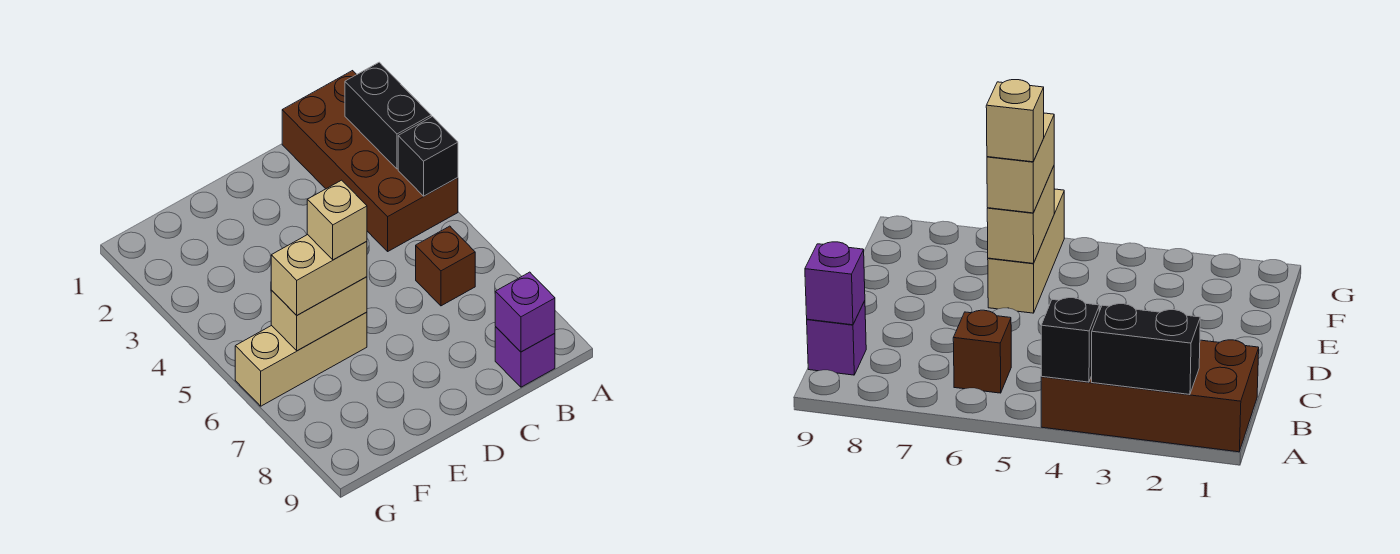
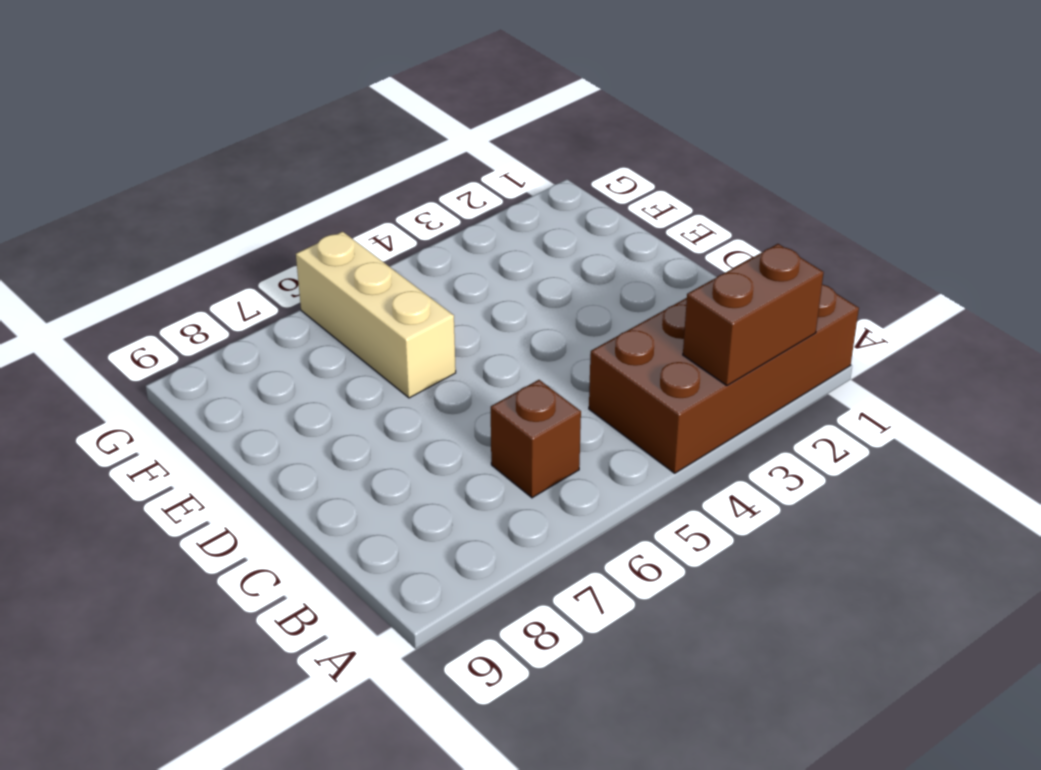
brown 1x2 brick [683,244,824,386] -> black 1x2 brick [345,62,431,169]
none -> purple 1x1 brick [495,327,555,387]
none -> black 1x1 brick [398,117,458,196]

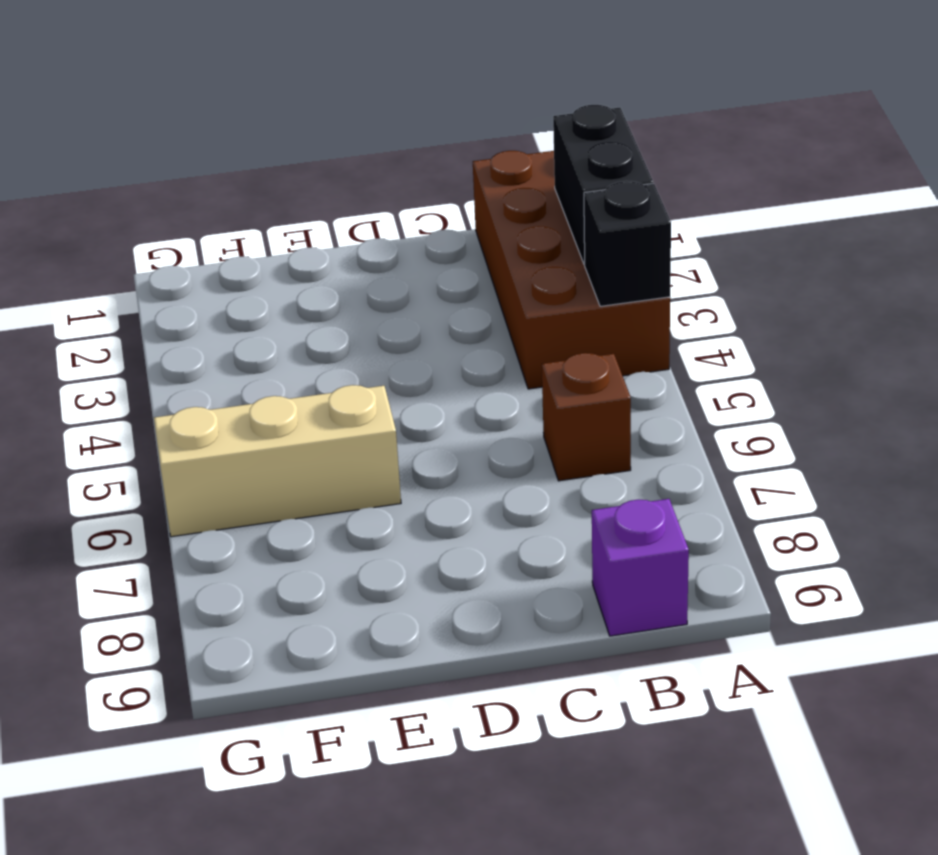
none -> purple 1x1 brick [495,272,555,352]
none -> tan 1x2 brick [271,277,367,351]

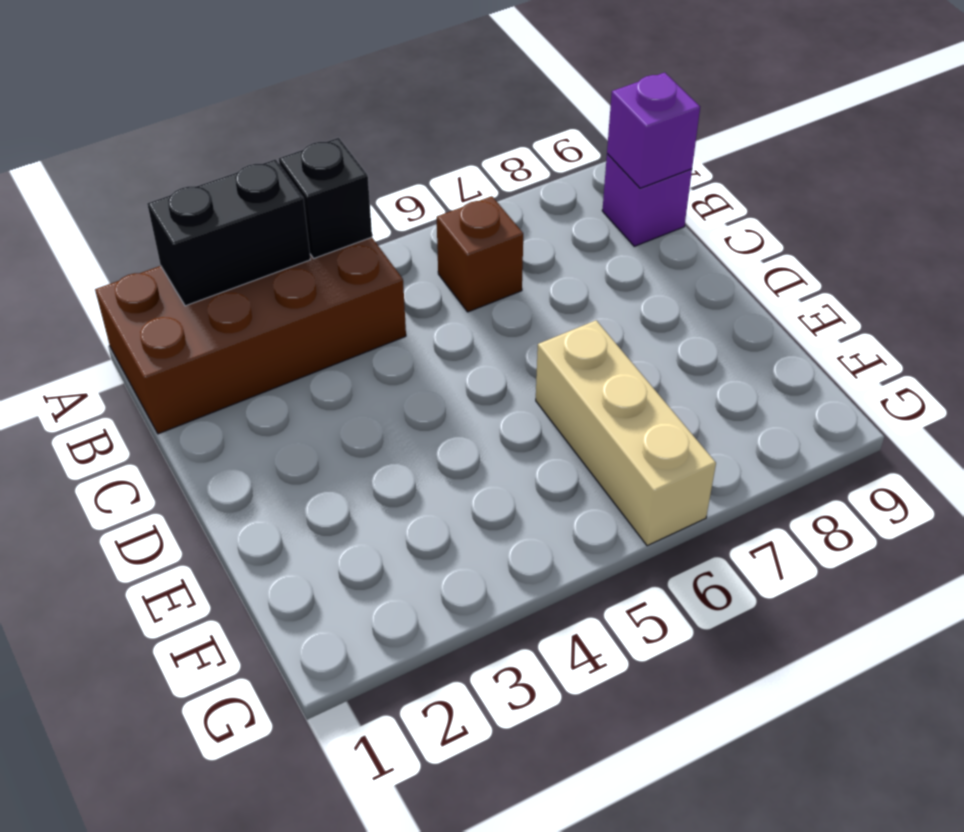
none -> tan 1x2 brick [271,277,367,351]
none -> tan 1x2 brick [271,235,367,315]

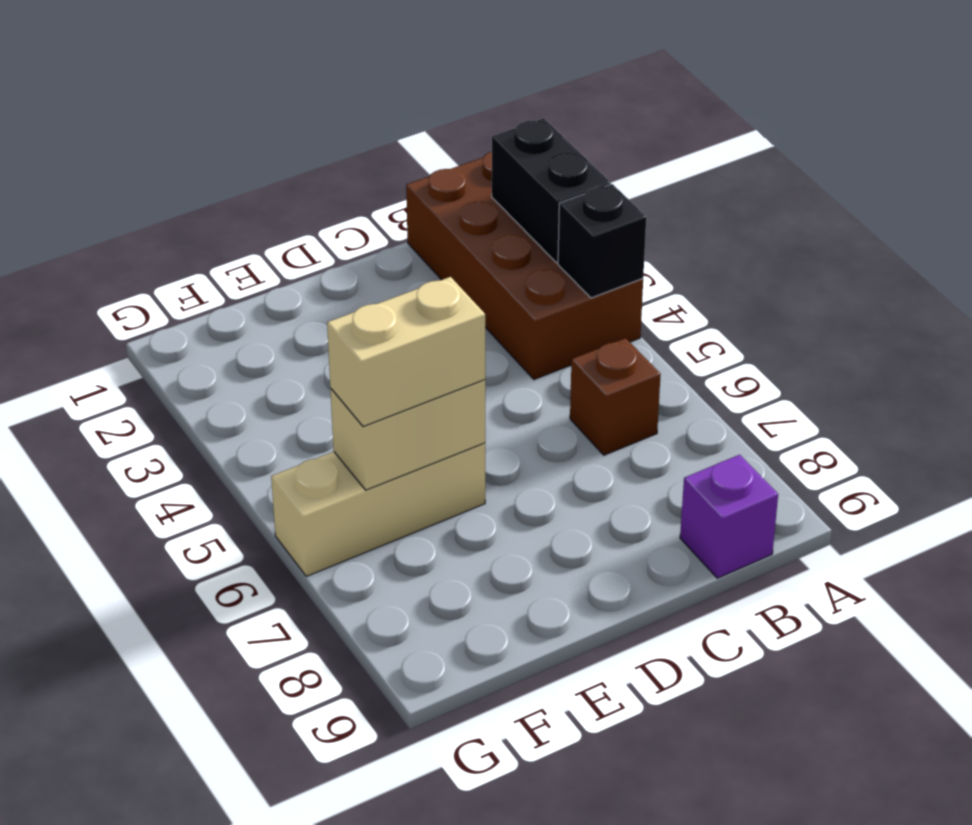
none -> purple 1x1 brick [495,272,555,352]
none -> tan 1x1 brick [307,180,367,260]

